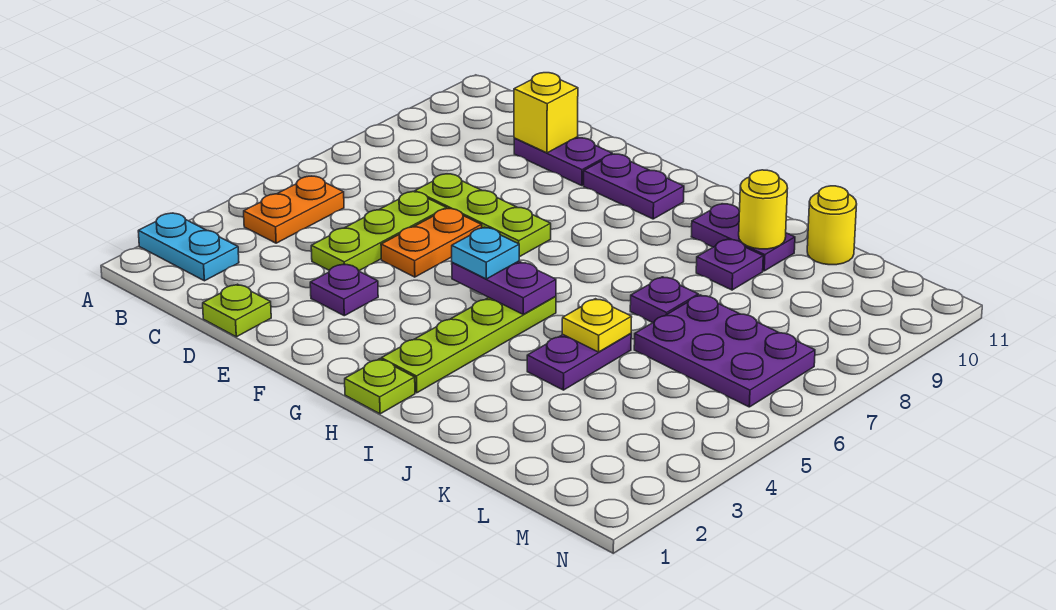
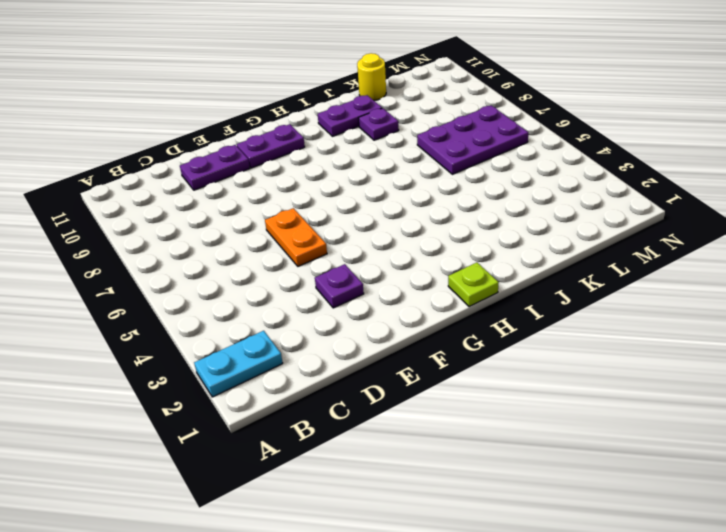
none -> orange 1x2 plate [244,176,344,243]
none -> lime 1x1 plate [203,284,271,337]
none -> lime 1x3 plate [311,192,446,271]

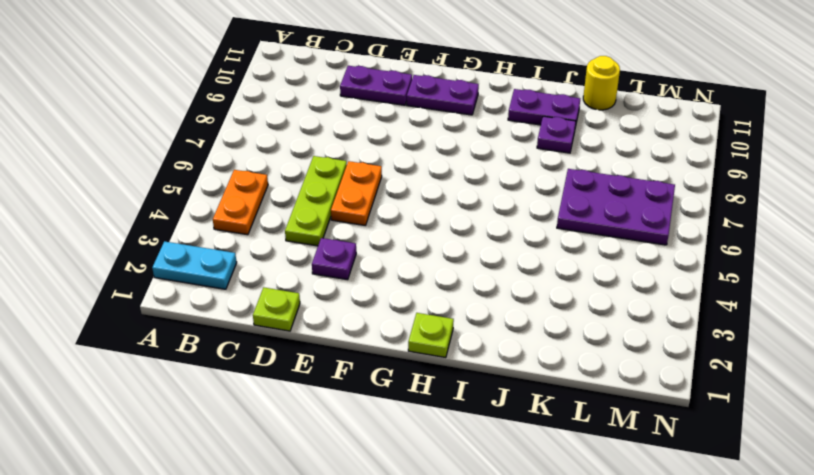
none -> lime 1x3 plate [415,174,551,257]
none -> lime 1x4 plate [381,296,556,393]
none -> purple 1x2 plate [527,333,631,390]

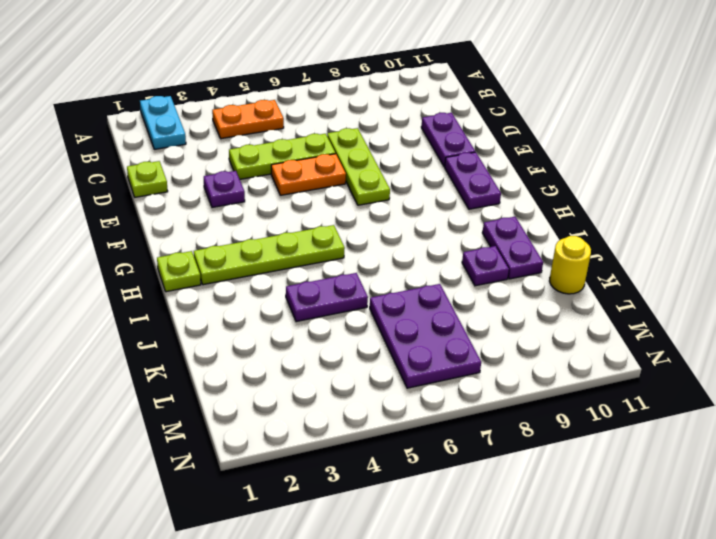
none -> purple 1x1 plate [630,277,698,323]
none -> yellow 1x1 brick [514,73,578,153]
none -> purple 1x2 plate [452,261,556,314]

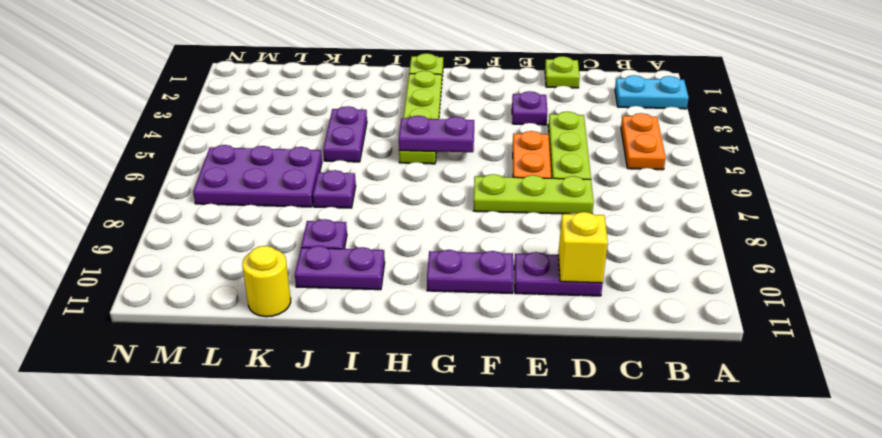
none -> yellow 1x1 plate [562,299,632,352]
none -> yellow 1x1 round brick [739,170,788,249]
none -> cyan 1x1 plate [452,227,519,279]

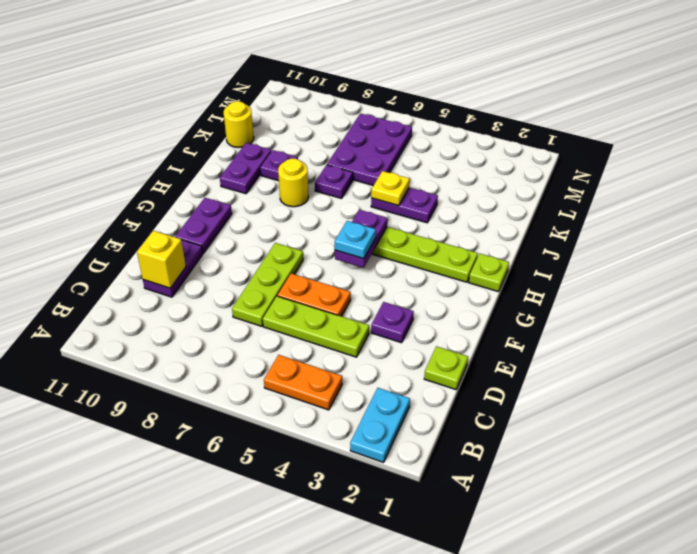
yellow 1x1 round brick [278,159,309,207] -> yellow 1x1 round brick moved to [739,170,788,249]

